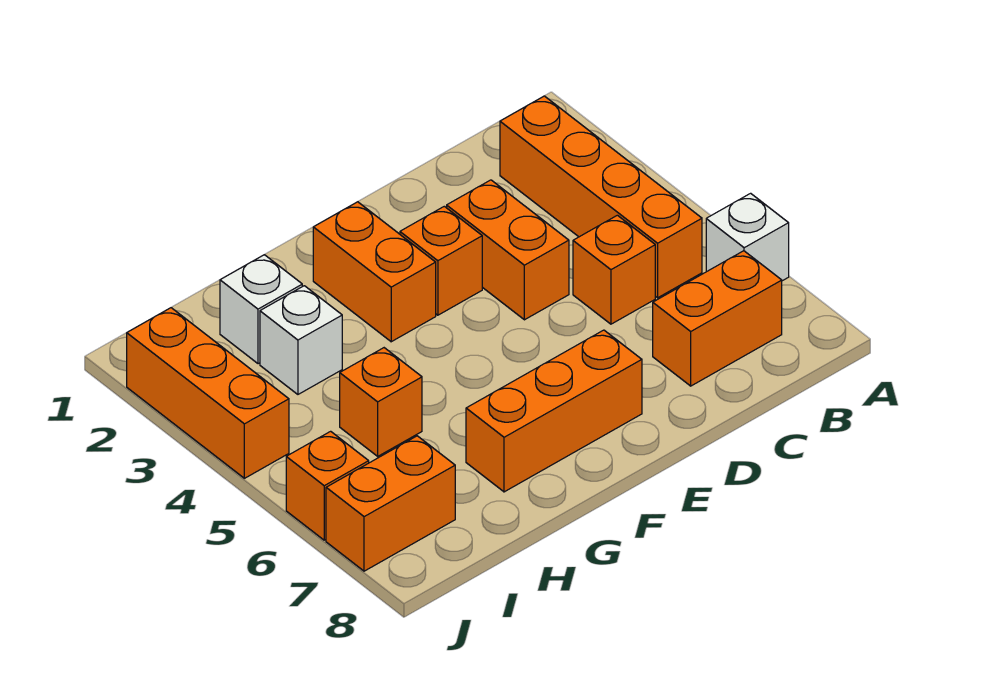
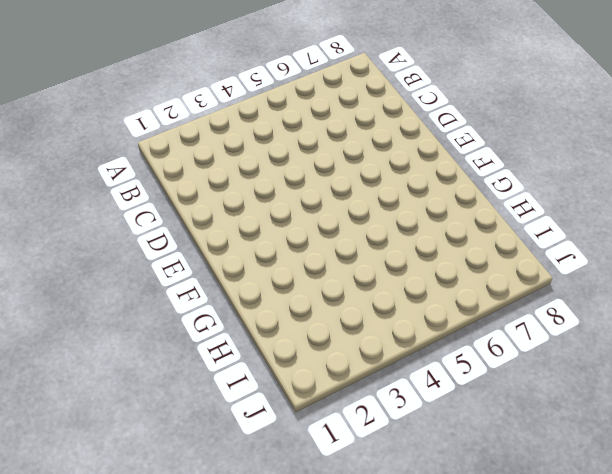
none -> white 1x1 brick [706,193,789,281]
none -> orange 1x4 brick [500,96,702,298]
none -> orange 1x2 brick [653,251,782,386]

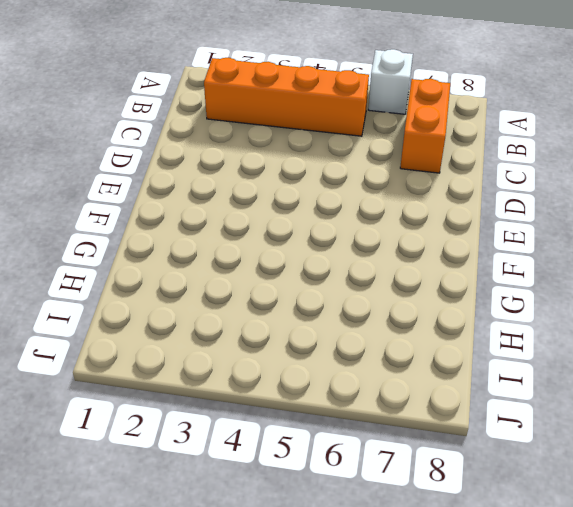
none -> orange 1x1 brick [573,215,655,324]
none -> orange 1x2 brick [447,180,569,320]
none -> orange 1x1 brick [400,206,482,315]

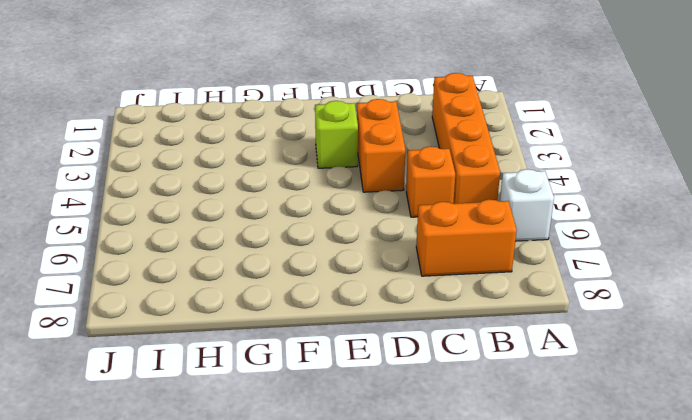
lime 1x1 brick [315,101,358,168] -> orange 1x1 brick [400,206,482,315]
none -> orange 1x3 brick [466,330,642,492]
none -> orange 1x2 brick [313,202,436,342]
none -> white 1x1 brick [220,255,302,364]

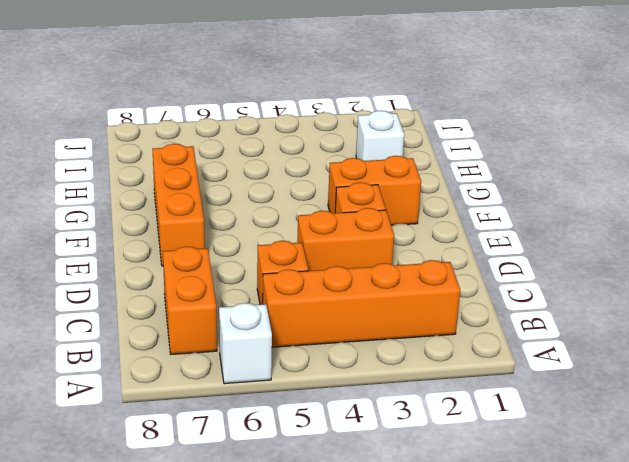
none -> white 1x1 brick [260,286,342,394]
none -> orange 1x1 brick [340,348,422,456]
none -> orange 1x2 brick [326,436,455,571]

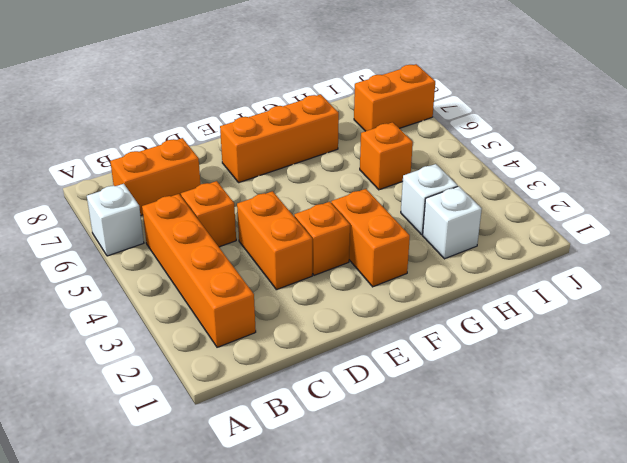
none -> orange 1x3 brick [127,308,289,478]
none -> orange 1x1 brick [286,431,369,540]

